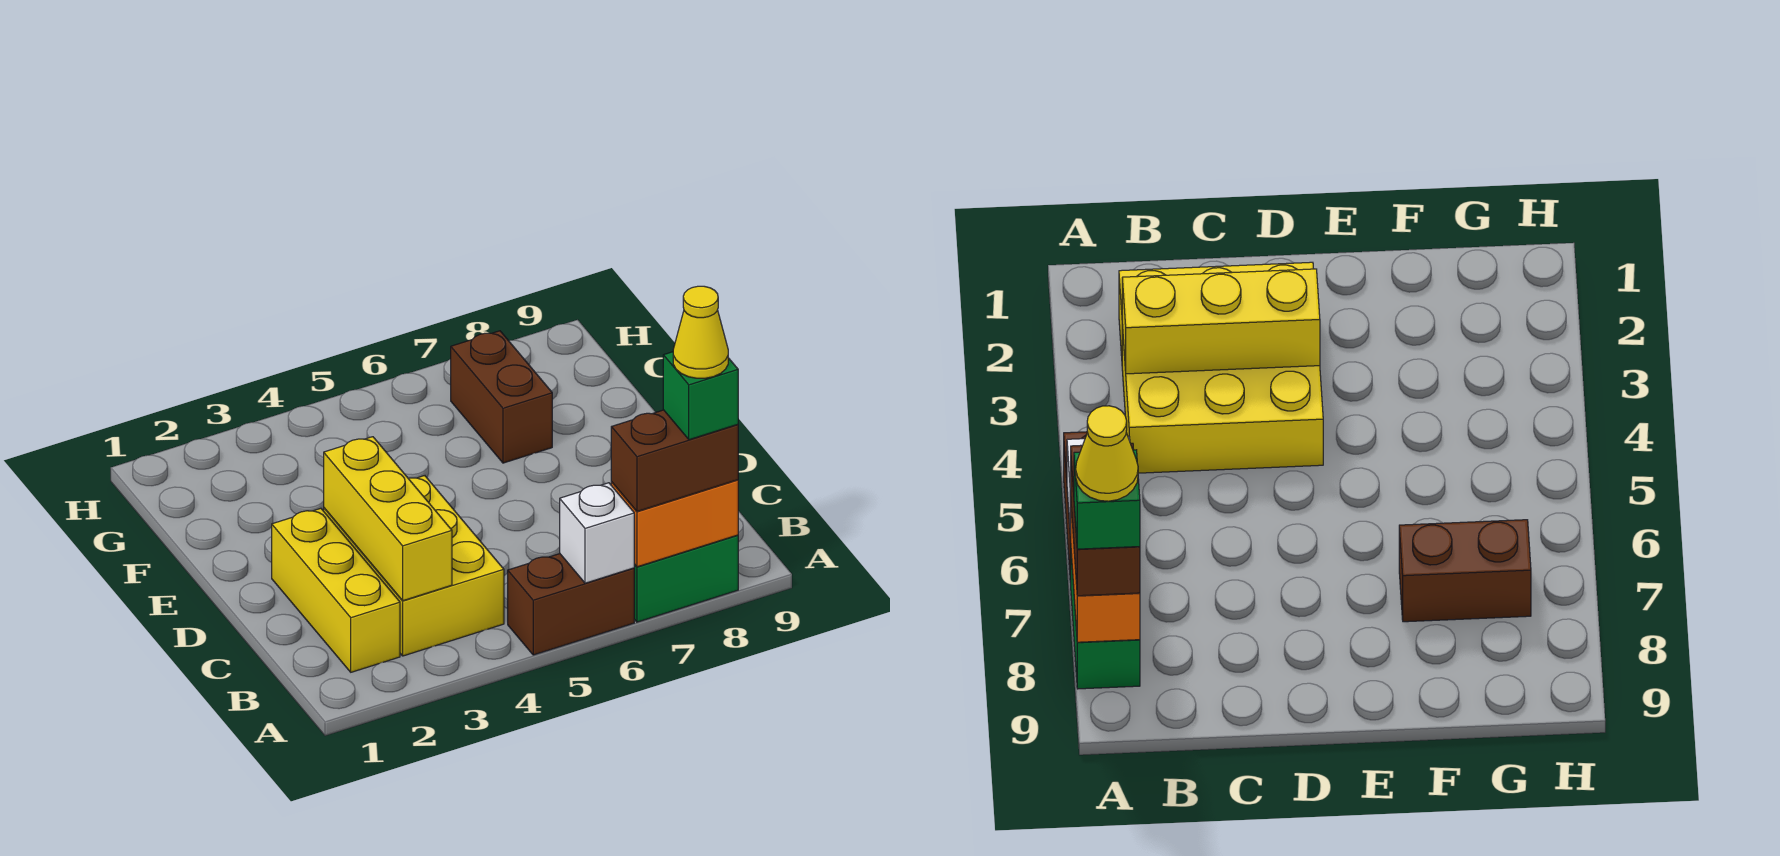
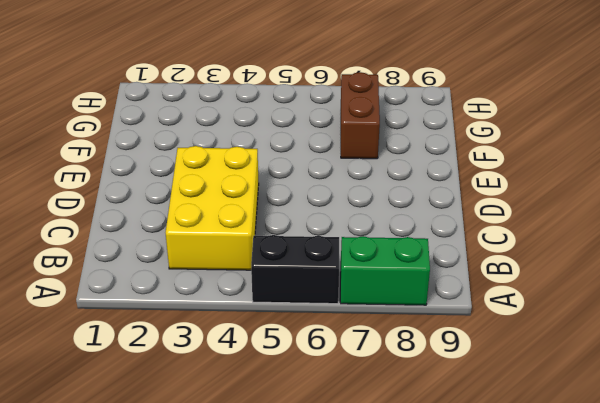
black 1x2 brick [251,235,339,304] -> brown 1x2 brick [508,554,634,655]
none -> yellow 1x3 brick [272,508,400,672]
none -> white 1x1 brick [560,483,634,583]

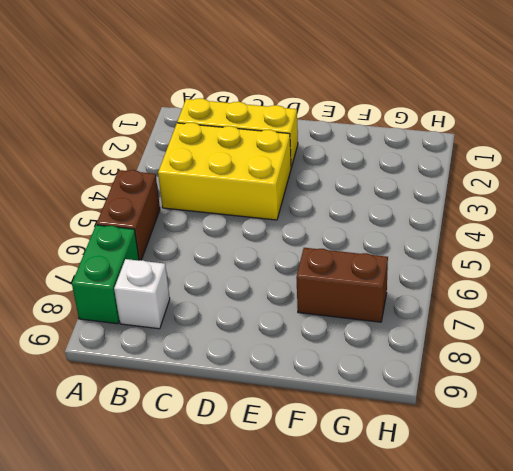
white 1x1 brick [114,259,170,329] -> white 1x1 brick moved to [560,483,634,583]
none -> orange 1x2 brick [611,480,738,567]
none -> yellow 1x3 brick [324,437,452,601]

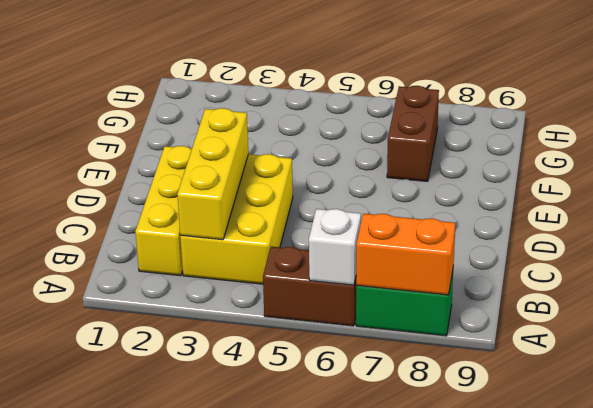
none -> brown 1x2 brick [611,410,738,511]
none -> green 1x1 brick [663,352,738,440]

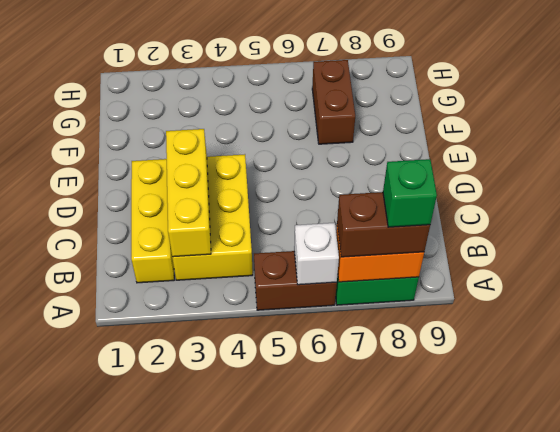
none -> yellow 1x1 cone [673,286,728,378]

